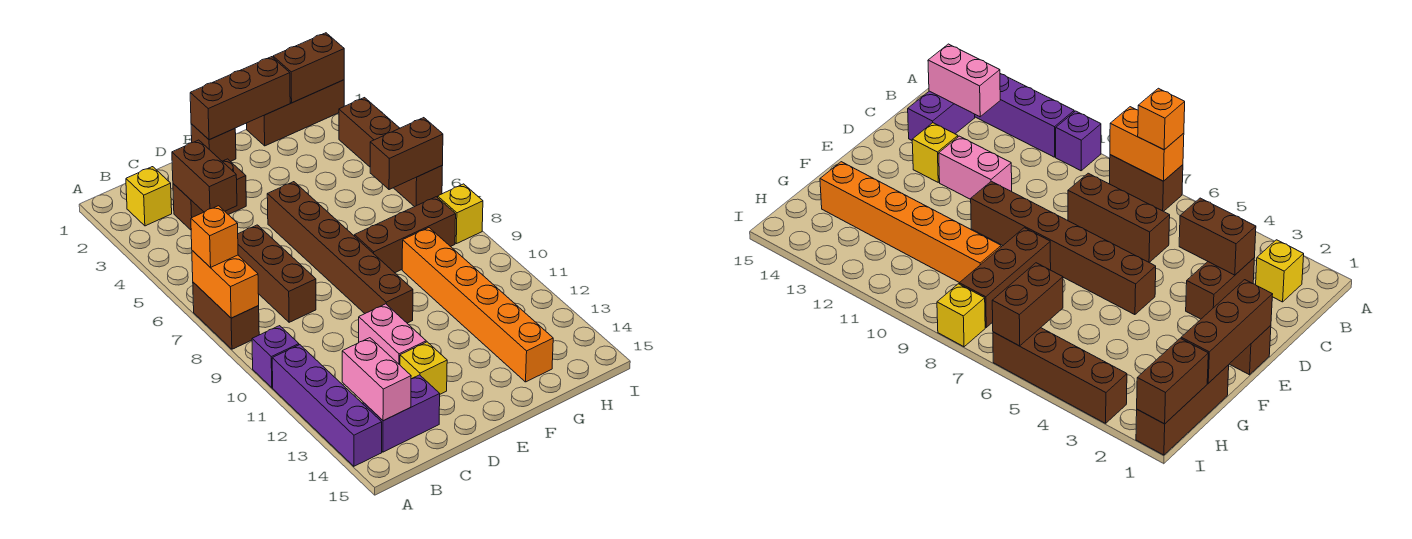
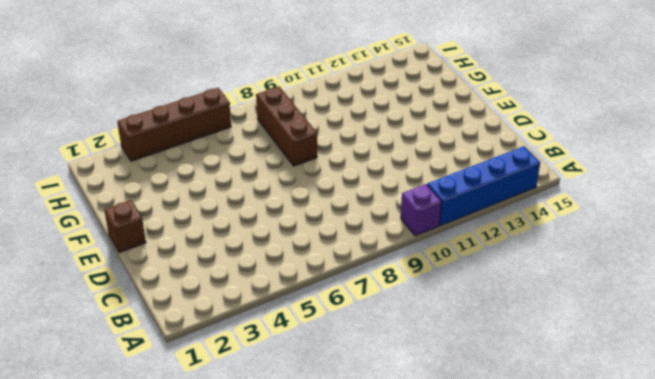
blue 1x4 brick [427,146,540,226] -> purple 1x4 brick [272,345,382,466]
none -> brown 1x2 brick [193,282,259,349]
none -> yellow 1x1 brick [126,167,172,226]
none -> purple 1x2 brick [363,375,440,452]

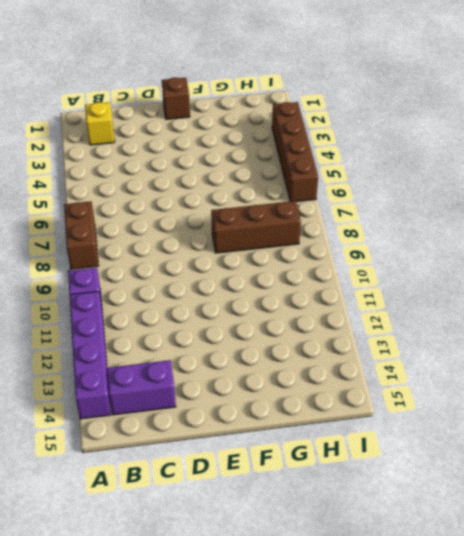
none -> brown 1x2 brick [173,159,246,230]
none -> brown 1x3 brick [238,225,316,322]
none -> pink 1x2 brick [359,304,426,365]

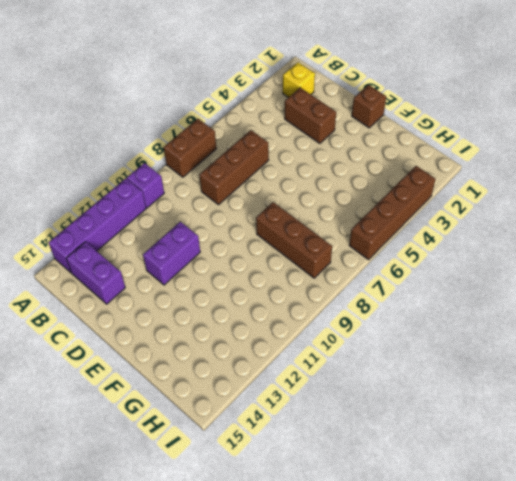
purple 1x2 brick [143,222,200,285] -> pink 1x2 brick [359,304,426,365]
none -> yellow 1x1 brick [400,342,447,394]
none -> brown 1x6 brick [267,182,413,323]
none -> brown 1x3 brick [247,80,344,146]

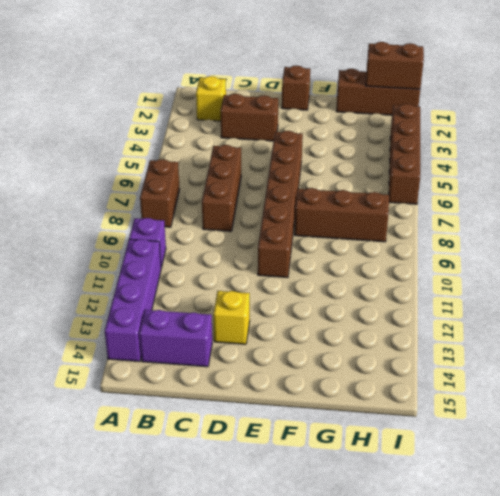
none -> pink 1x2 brick [359,304,426,365]
none -> orange 1x6 brick [402,228,553,382]
none -> yellow 1x1 brick [438,184,483,244]

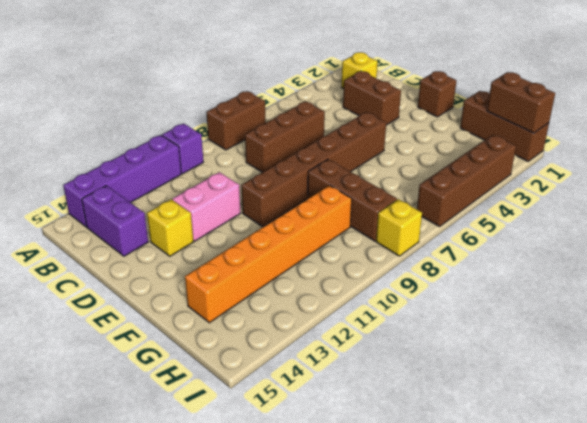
none -> orange 1x2 brick [192,251,259,318]
none -> pink 1x2 brick [342,338,411,421]
none -> brown 1x2 brick [172,140,237,212]

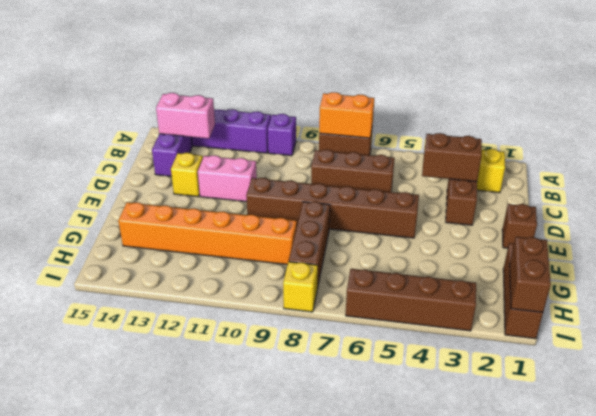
none -> brown 1x3 brick [190,57,290,140]
none -> brown 1x2 brick [370,118,443,190]
none -> orange 1x1 brick [191,206,238,268]

